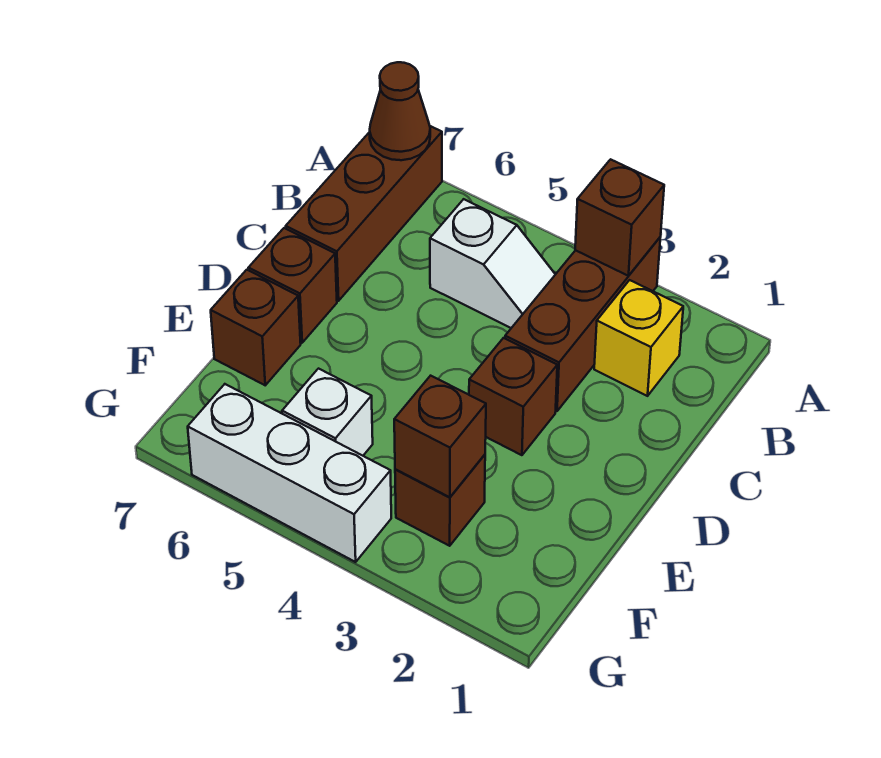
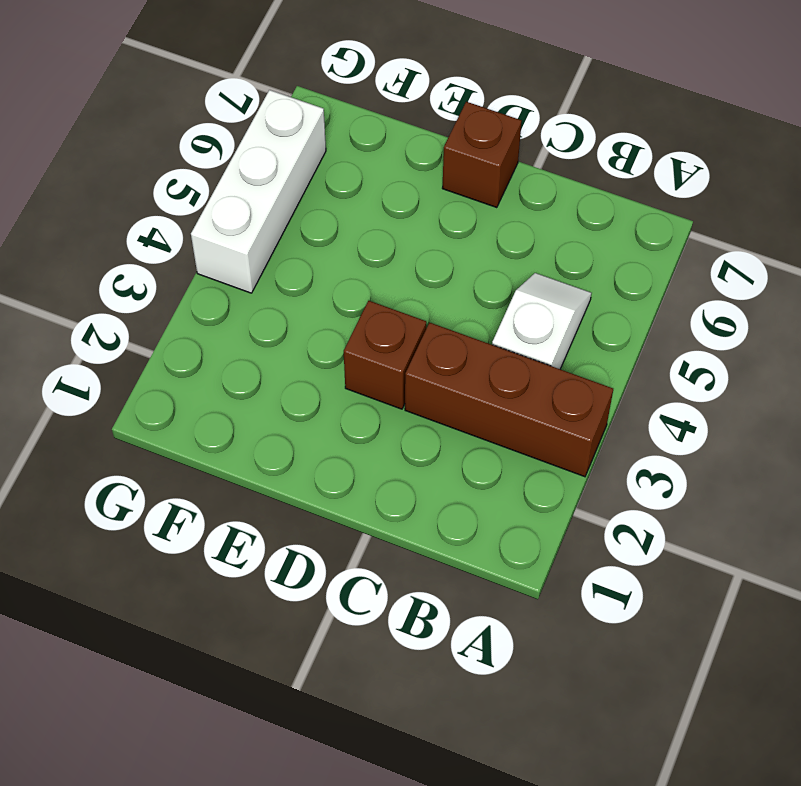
white 1x2 slope [492,273,591,369] -> white 1x2 slope turned to [430,199,556,328]
none -> brown 1x3 brick [286,126,442,301]
none -> yellow 1x1 brick [594,280,683,396]
none -> brown 1x1 brick [211,270,301,385]

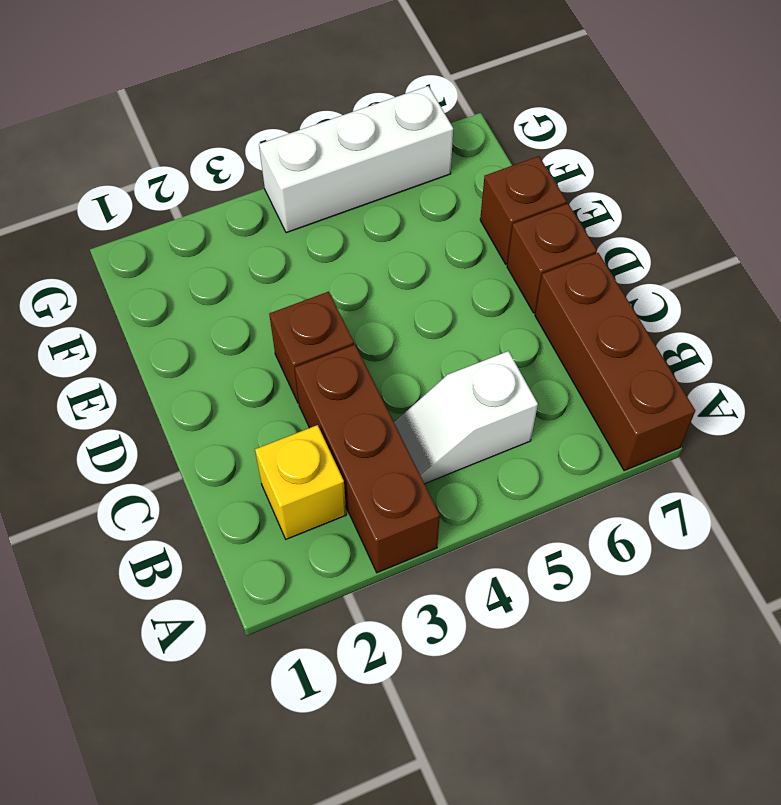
none -> brown 1x1 brick [395,455,485,546]
none -> white 1x1 brick [282,369,373,456]
none -> brown 1x1 brick [575,159,664,276]

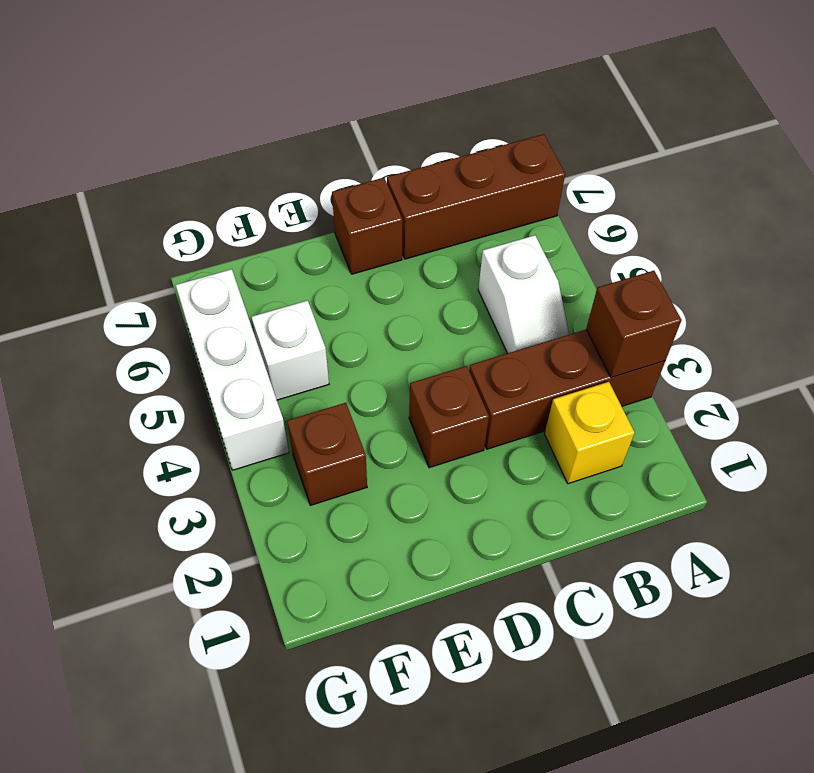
none -> brown 1x1 brick [211,270,301,385]
none -> brown 1x1 cone [370,62,430,160]
none -> brown 1x1 brick [394,376,486,497]

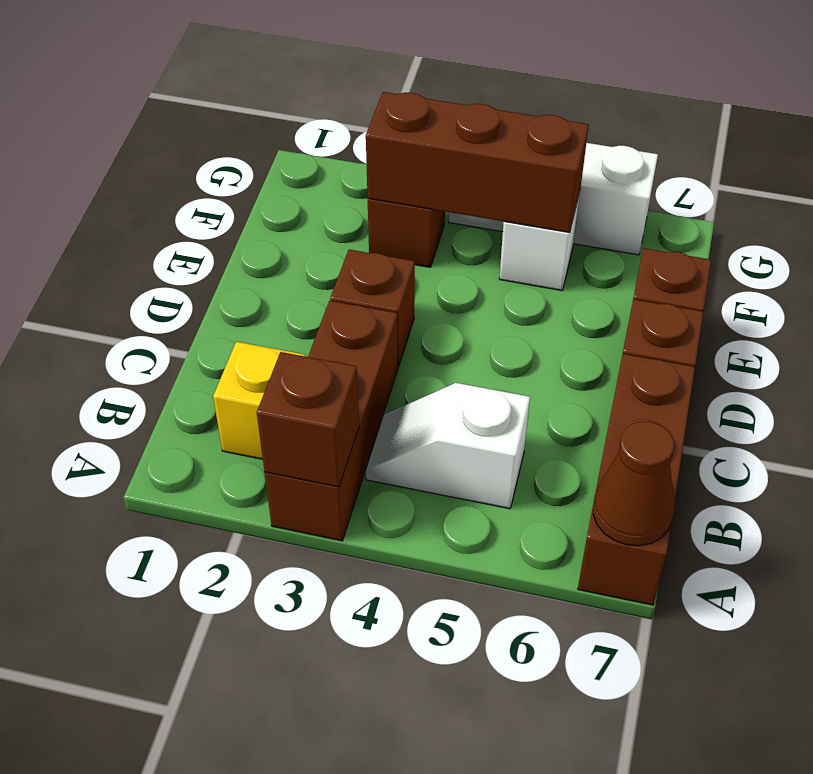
brown 1x3 brick [366,92,589,232] -> brown 1x1 brick [394,376,486,497]

